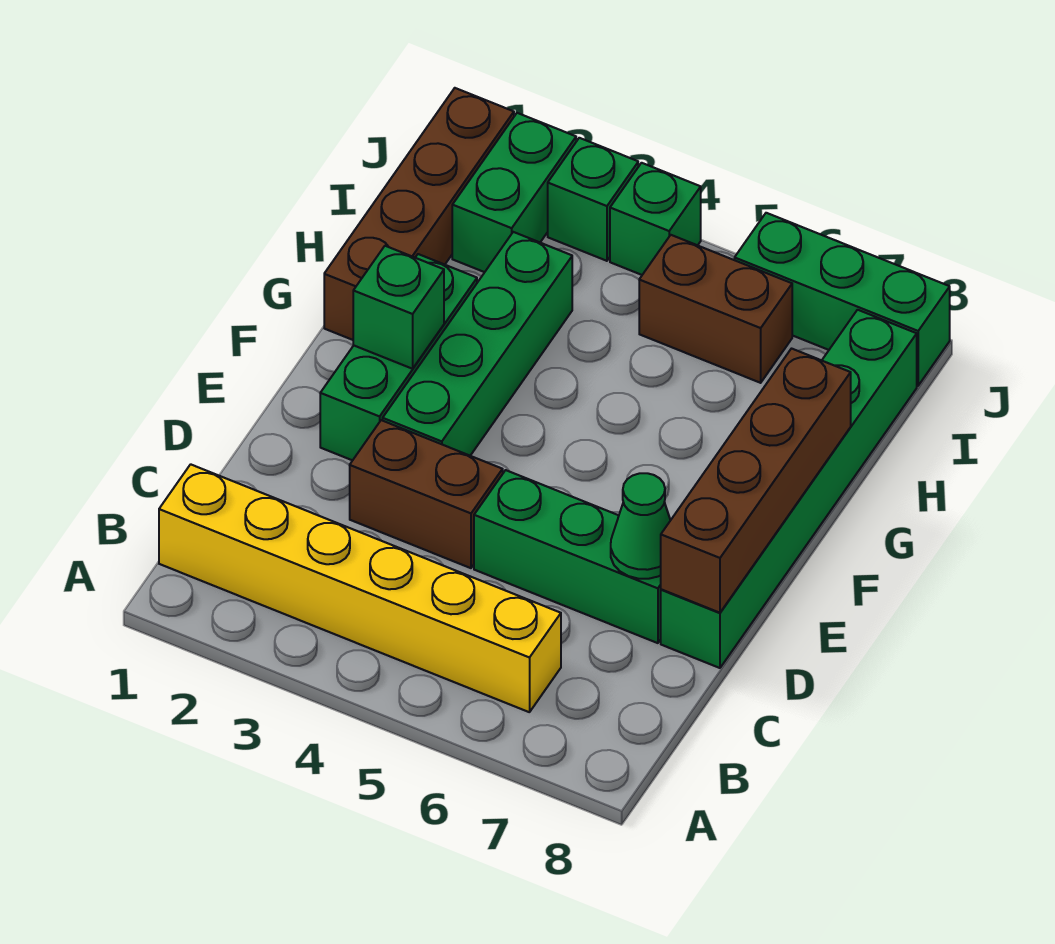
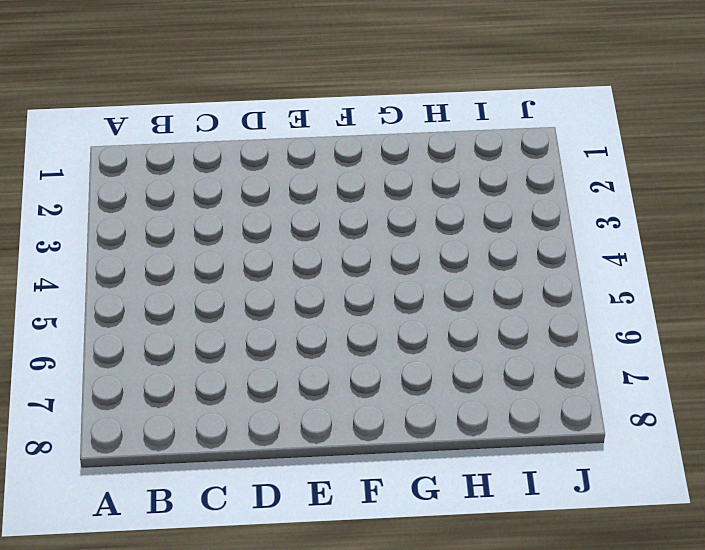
none -> yellow 1x6 brick [159,464,561,712]
none -> brown 1x2 brick [350,420,503,568]
none -> green 1x3 brick [474,470,661,643]

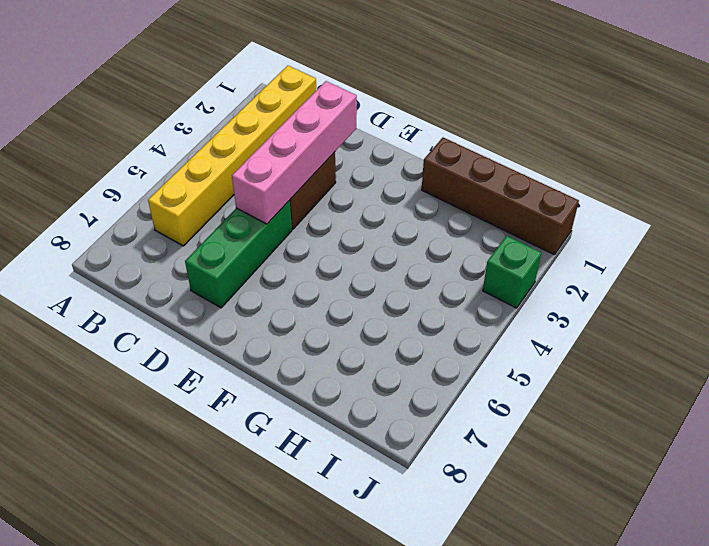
pink 1x4 brick [232,81,357,224] -> none
none -> green 1x6 brick [661,310,917,668]
none -> green 1x3 brick [320,254,477,460]
none -> green 1x4 brick [383,232,572,456]

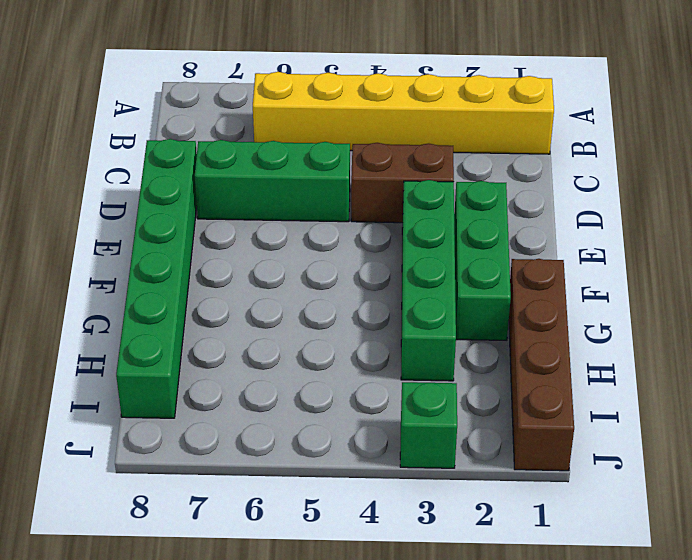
none -> green 1x2 brick [452,113,576,272]
none -> brown 1x2 brick [639,235,792,383]
none -> green 1x1 brick [610,163,701,275]

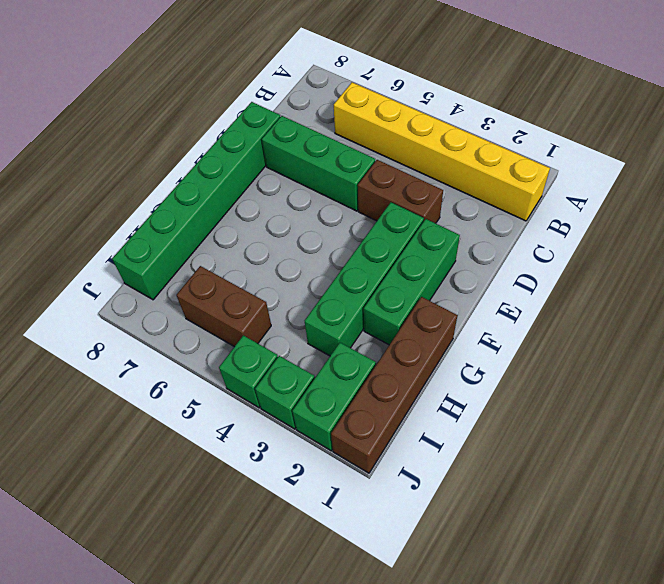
none -> green 1x3 brick [735,213,950,386]
none -> green 1x1 cone [611,473,670,579]
none -> brown 1x4 brick [661,349,851,613]

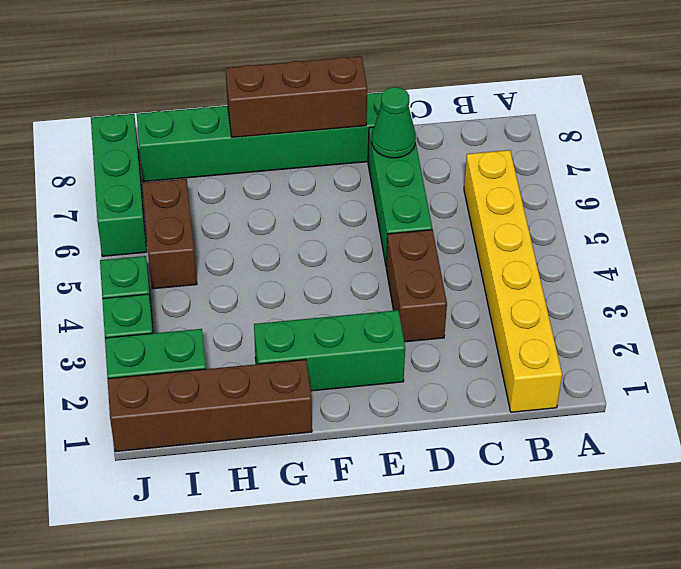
brown 1x3 brick [226,56,367,137] -> brown 1x4 brick [661,349,851,613]
none -> green 1x4 brick [383,232,572,456]
none -> green 1x1 brick [353,246,444,369]

